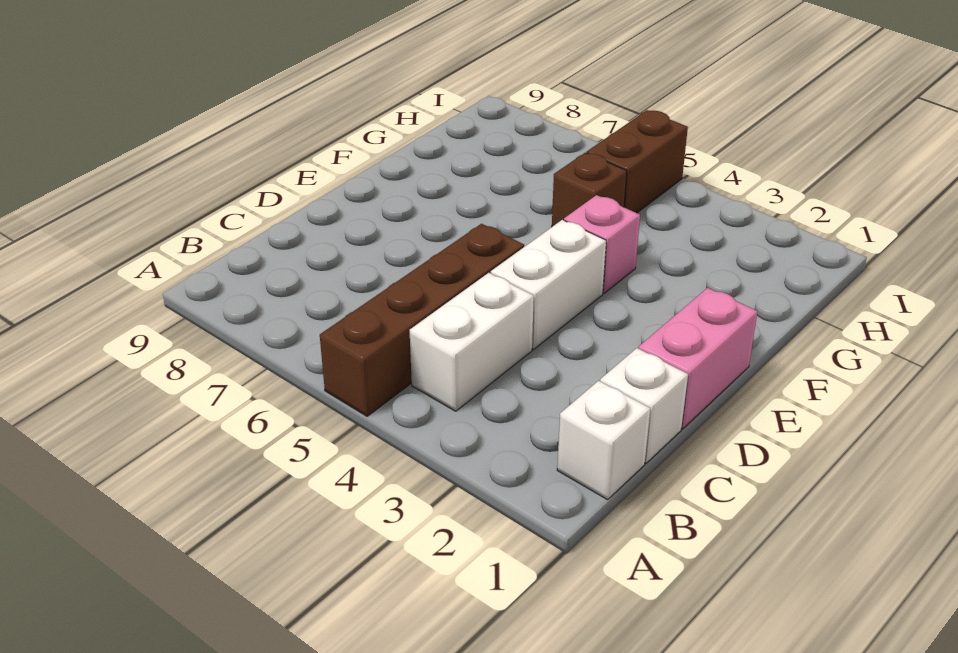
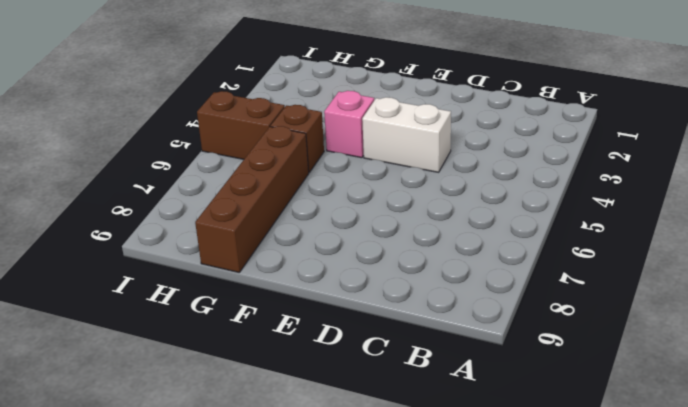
brown 1x4 brick [195,126,309,272] -> brown 1x4 brick turned to [320,224,524,416]
none -> white 1x1 brick [557,381,650,499]
none -> white 1x2 brick [410,273,534,411]

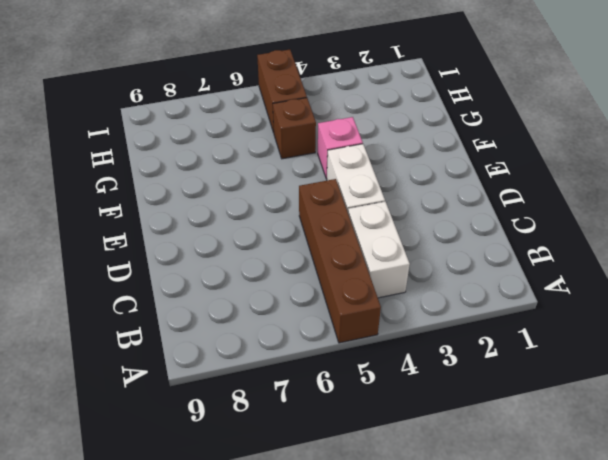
none -> white 1x1 brick [557,381,650,499]
none -> white 1x1 brick [600,348,688,463]

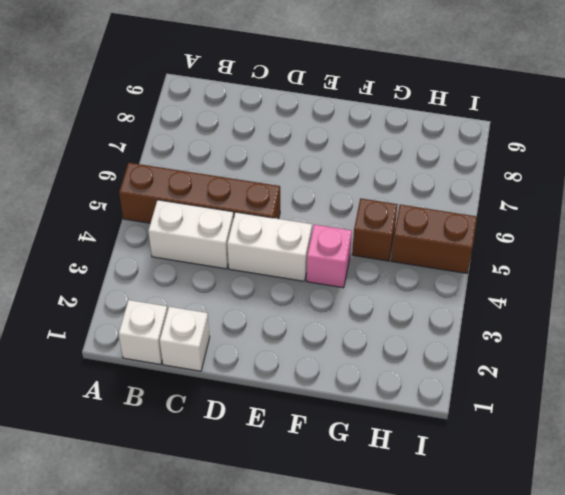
none -> pink 1x2 brick [638,288,758,429]

